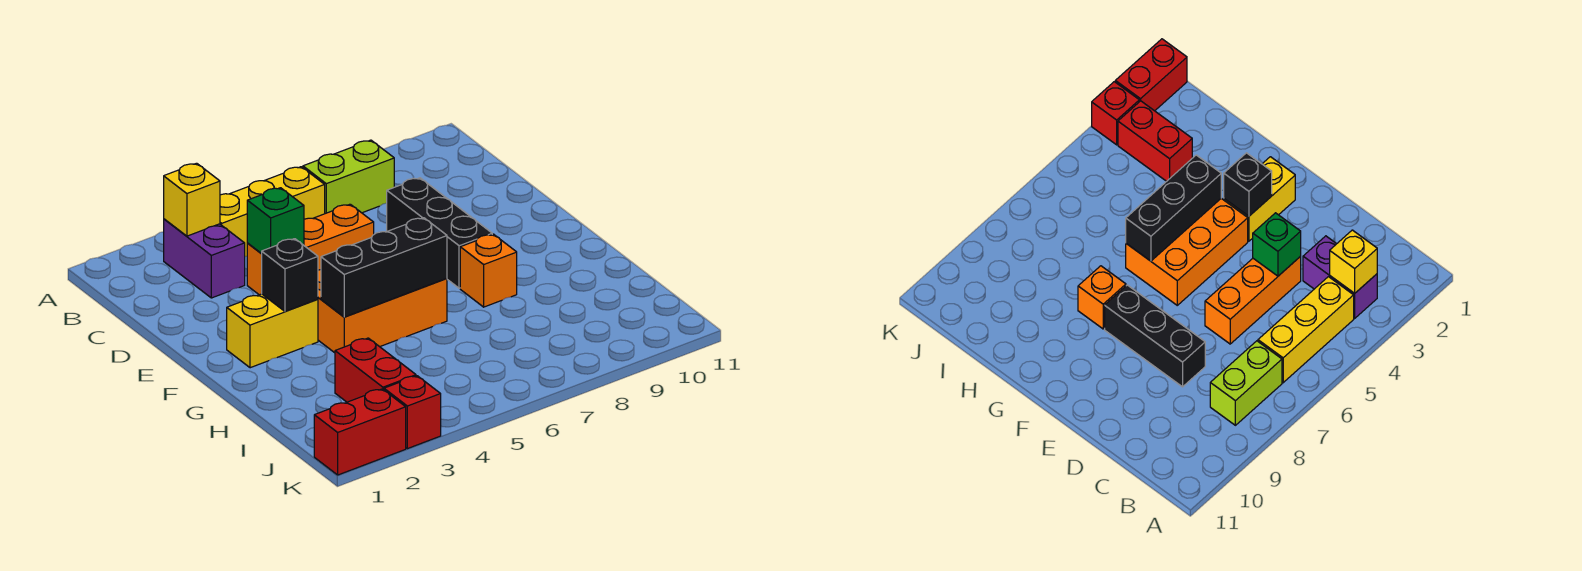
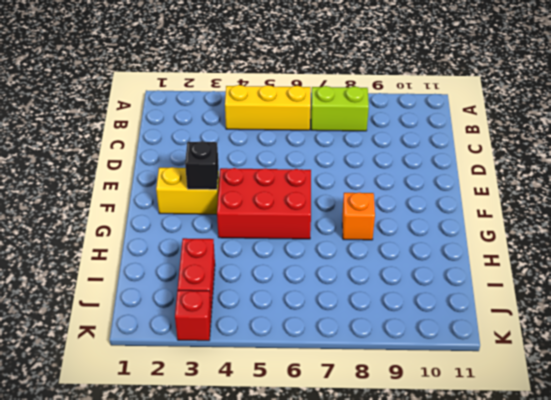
red 2x3 brick [217,168,311,239] -> orange 2x3 brick [318,270,447,353]
none -> purple 1x2 brick [164,219,245,298]
none -> orange 1x3 brick [247,204,374,295]
none -> black 1x3 brick [387,178,492,288]

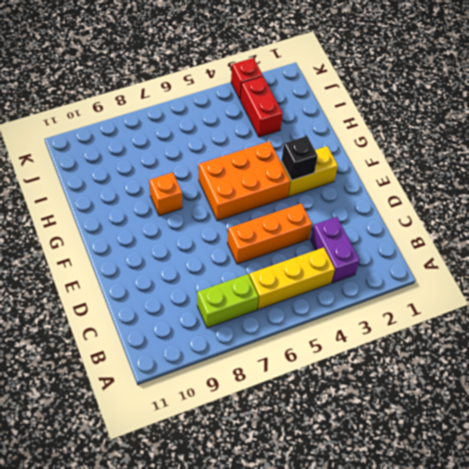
none -> black 1x3 brick [387,178,492,288]
none -> red 1x2 brick [314,389,406,475]
none -> yellow 1x1 brick [164,163,220,236]

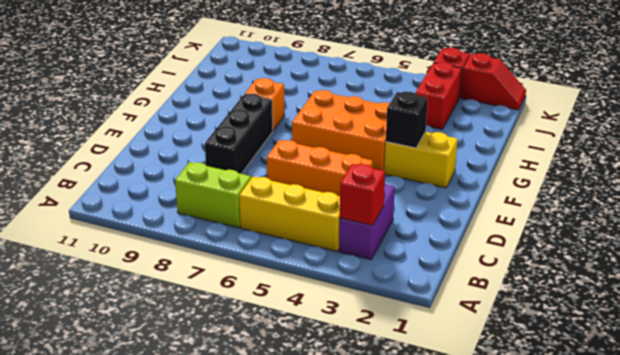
red 1x1 brick [340,164,385,226] -> yellow 1x1 brick [164,163,220,236]
red 1x2 slope [461,53,526,110] -> red 1x2 brick [314,389,406,475]
none -> green 1x1 brick [247,188,304,254]
none -> black 1x3 brick [321,218,447,317]

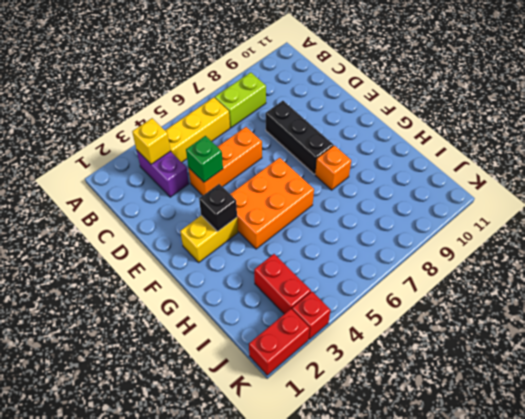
none -> black 1x3 brick [321,218,447,317]

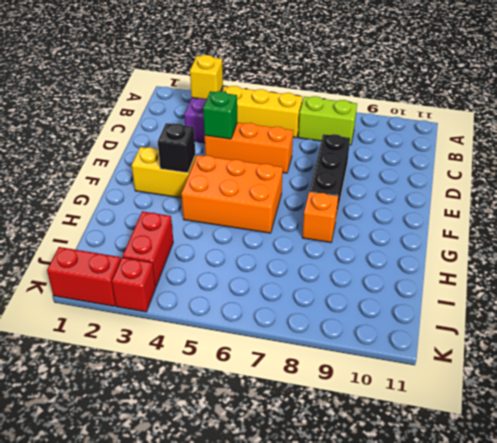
none -> black 1x3 brick [321,218,447,317]

